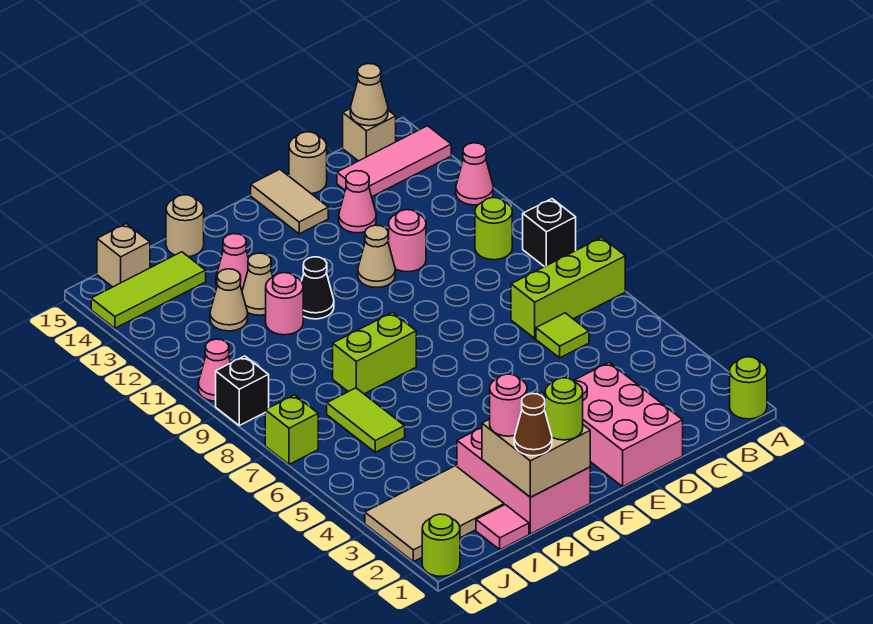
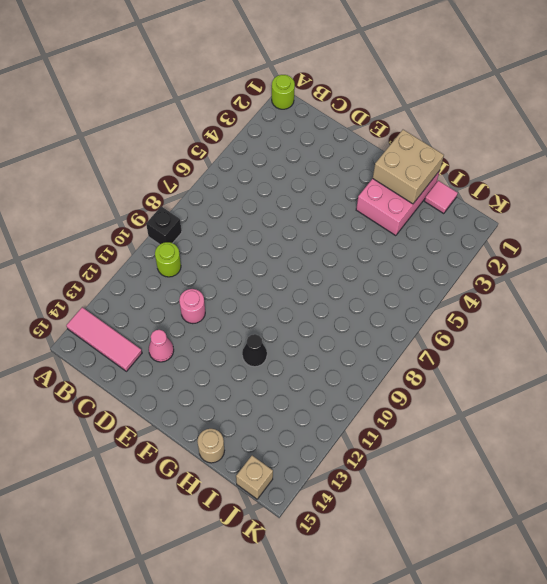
none -> lime 1x3 brick [511,237,625,338]
none -> pink 1x1 cone [456,143,493,205]
none -> tan 1x1 brick [343,109,396,161]
none -> lime 1x1 tile [536,313,589,358]

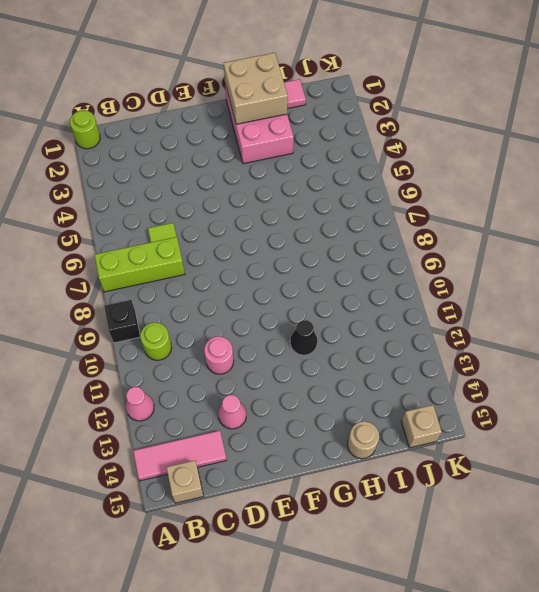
none -> pink 2x3 brick [574,363,683,486]
none -> tan 1x1 round brick [289,132,327,194]
none -> tan 1x1 cone [358,225,395,287]
none -> tan 1x2 tile [251,169,328,234]

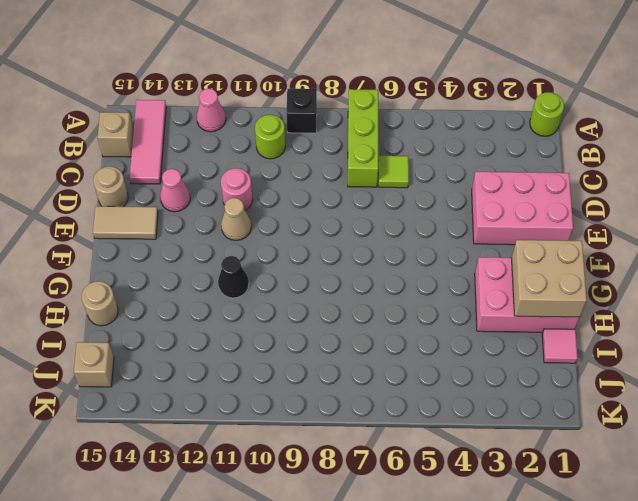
none -> lime 1x2 brick [333,313,416,394]
none -> pink 1x1 round brick [266,273,303,335]
none -> tan 1x1 cone [242,253,273,315]
none -> pink 1x1 cone [216,234,248,290]

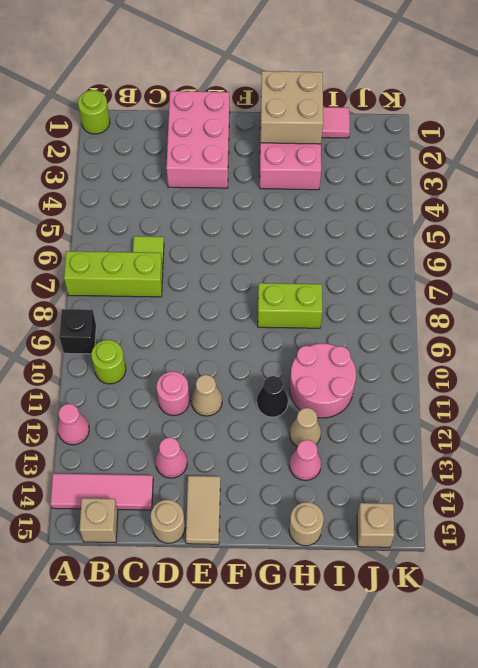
pink 2x2 round brick [290,343,356,418] -> pink 1x1 round brick [266,273,303,335]
none -> tan 2x3 tile [365,466,504,562]
none -> lime 1x2 tile [327,388,405,452]
none -> tan 1x1 cone [210,269,248,331]
none -> lime 1x3 tile [91,252,206,328]

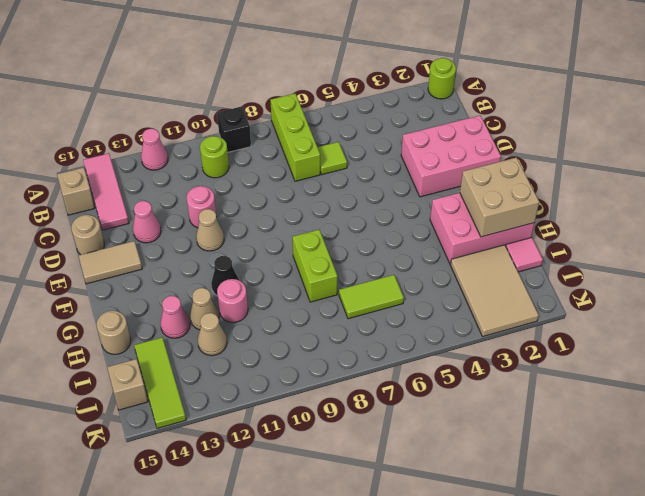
none -> lime 1x1 round brick [422,514,460,576]
none -> lime 1x1 brick [265,395,318,464]
none -> black 1x1 brick [216,356,269,425]
none -> pink 1x1 cone [198,339,230,401]

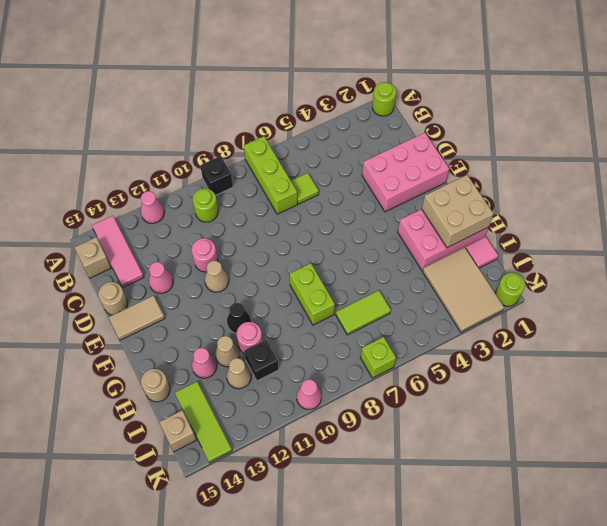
black 1x1 brick [244,340,279,381] -> black 1x1 brick moved to [216,356,269,425]
none -> tan 1x1 cone [350,64,388,126]
none -> lime 1x1 round brick [545,378,583,440]
none -> brown 1x1 cone [514,394,552,456]
none -> pink 1x1 round brick [490,374,527,436]

